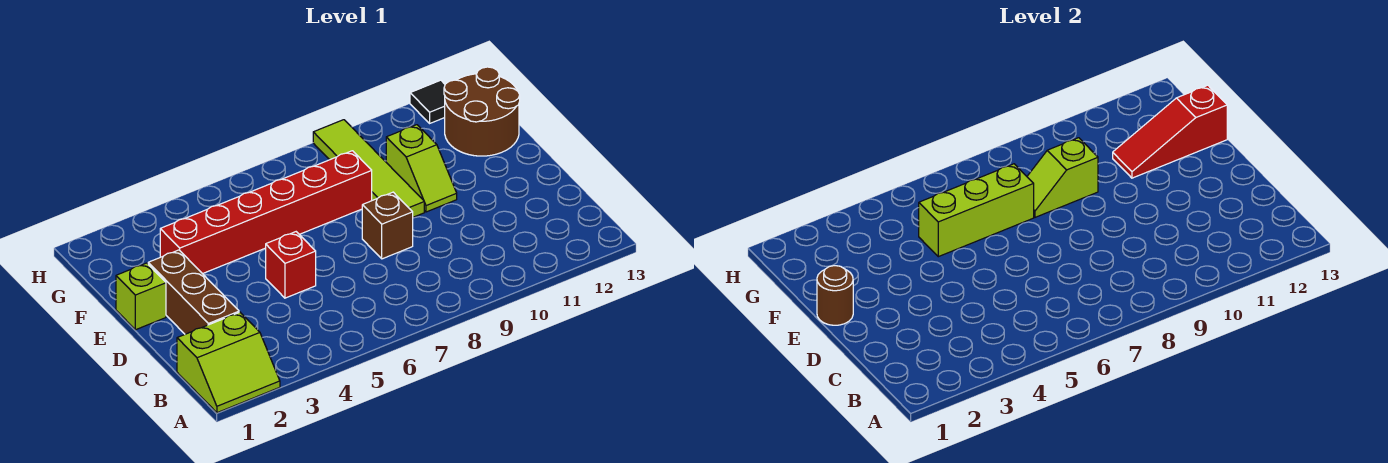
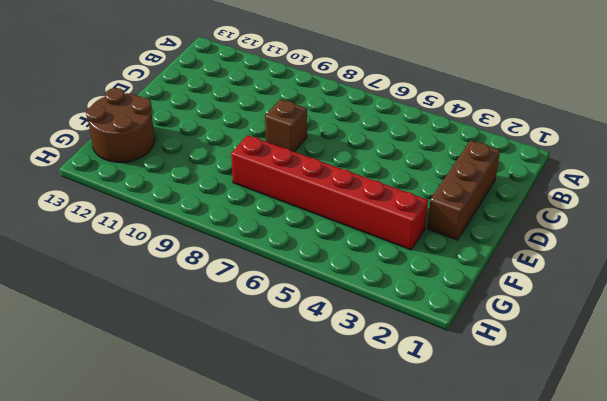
none -> lime 2x2 slope [177,312,280,413]
none -> red 1x1 brick [266,232,316,298]
none -> lime 1x1 brick [116,263,166,330]

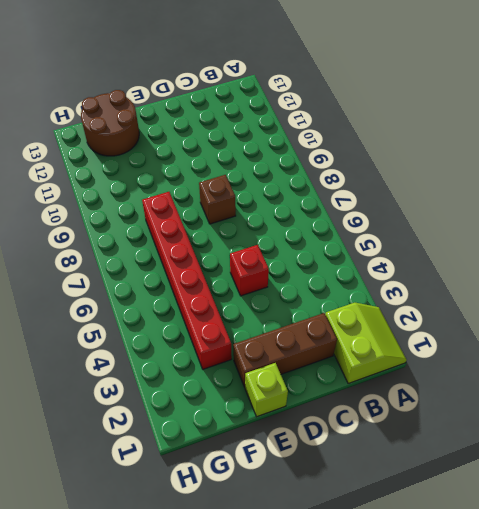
none -> lime 1x4 tile [313,120,424,217]
none -> lime 1x2 slope [386,125,457,212]
none -> black 1x1 tile [410,80,445,123]

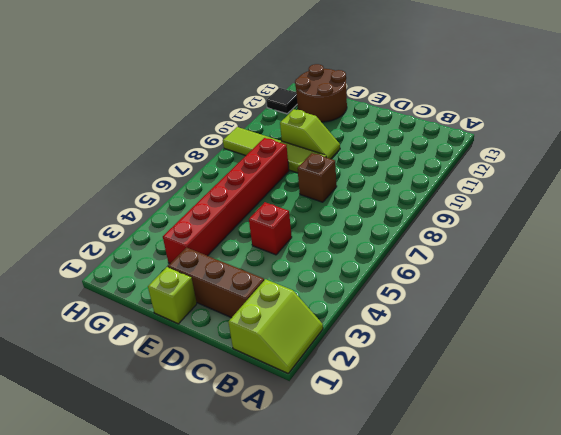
none -> brown 1x1 round brick [817,266,853,325]
none -> lime 1x3 brick [919,164,1034,257]
none -> lime 1x2 slope [1027,138,1098,217]

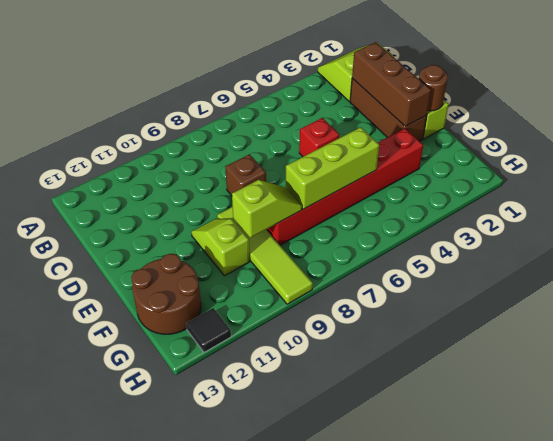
brown 1x3 brick [352,42,431,126] -> none
none -> red 1x3 slope [1113,85,1227,178]

